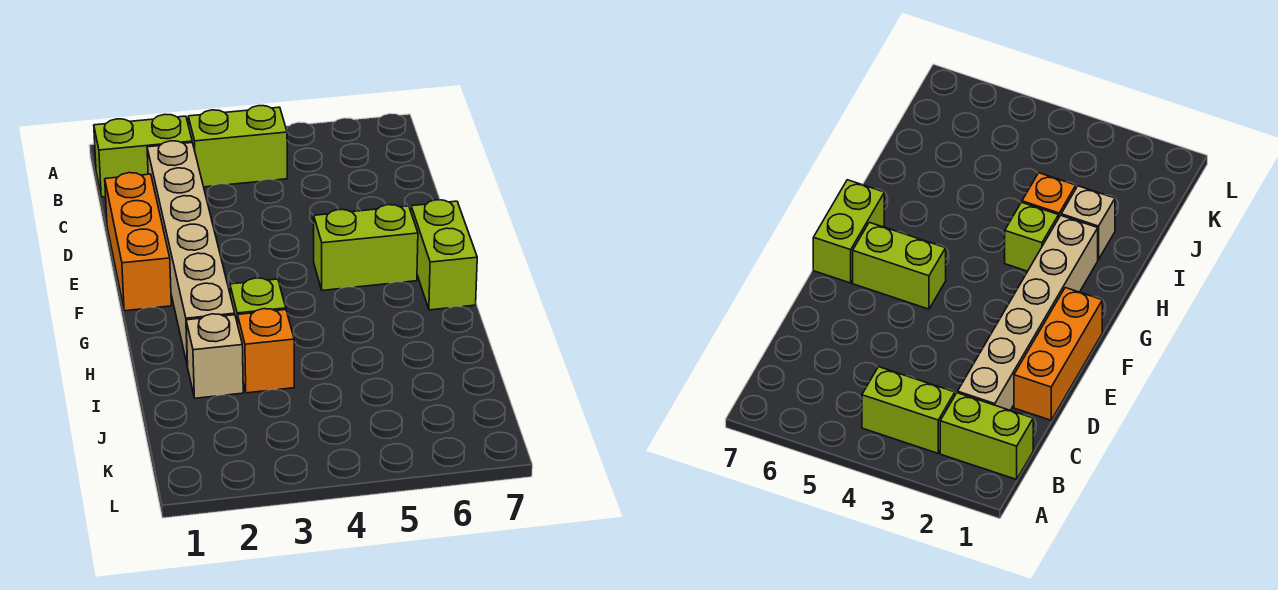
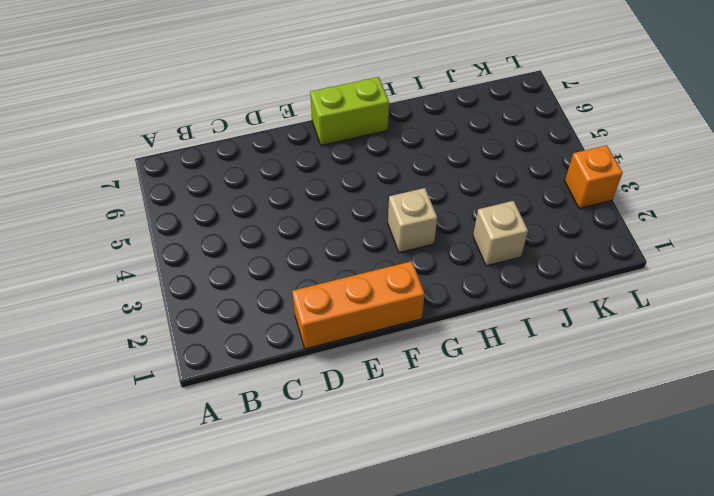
tan 1x1 brick [388,188,437,253] -> none
orange 1x1 brick [565,145,623,209] -> orange 1x1 brick moved to [238,309,294,393]
none -> lime 1x2 brick [94,114,192,197]
none -> lime 1x2 brick [188,106,287,187]

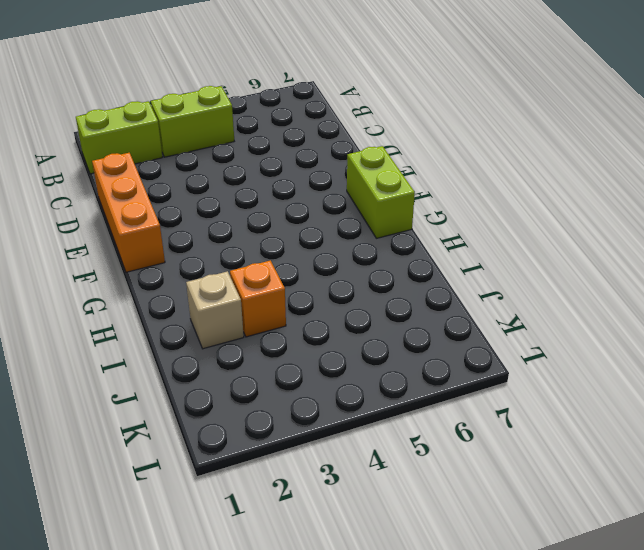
none -> tan 1x6 brick [147,141,235,366]
none -> lime 1x2 brick [314,205,418,290]

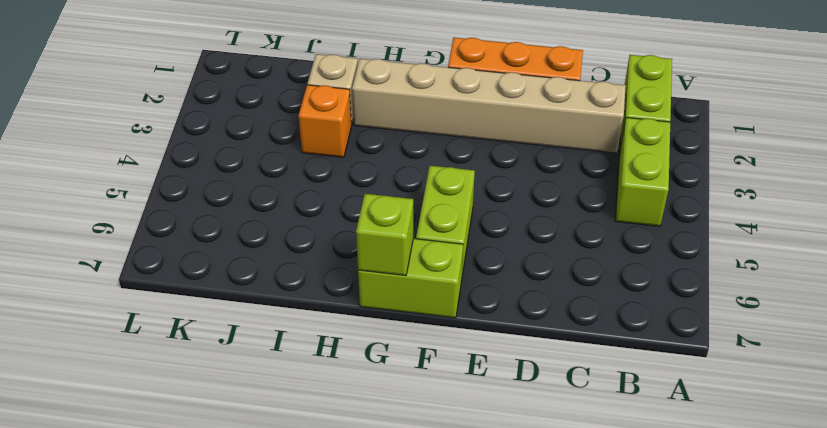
lime 1x1 brick [356,194,413,276] -> lime 1x1 brick moved to [230,278,286,324]

